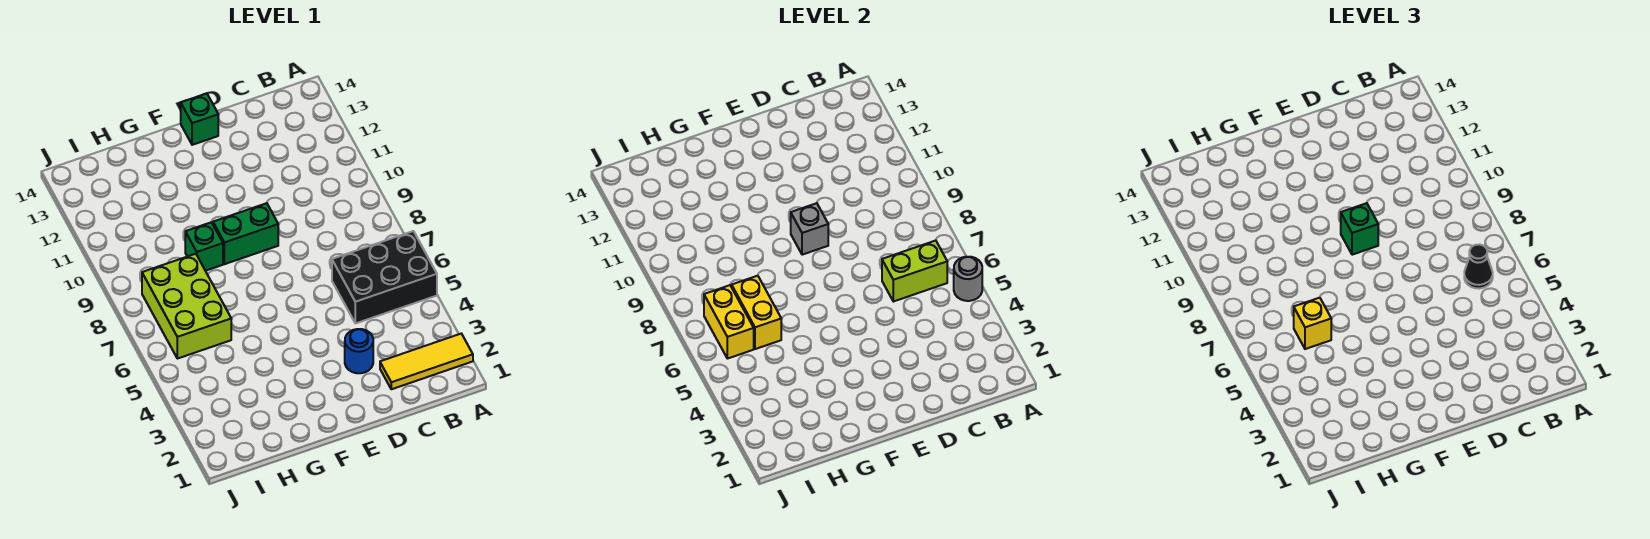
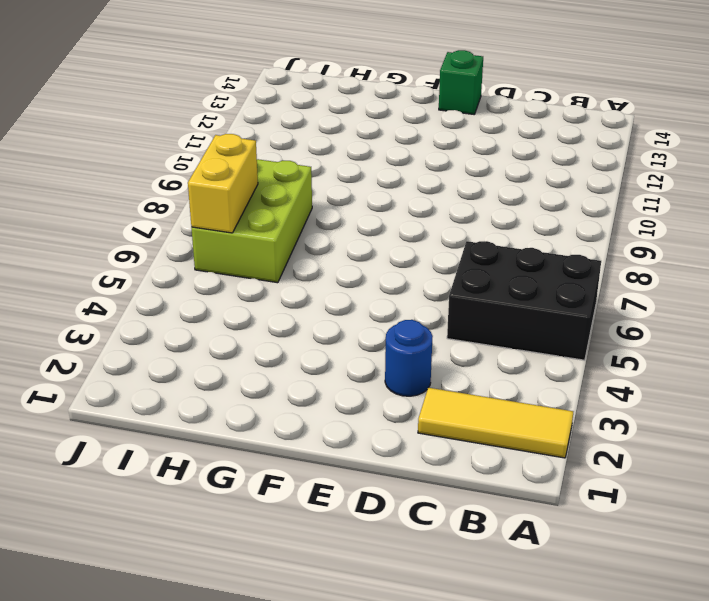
none -> green 1x2 brick [213,203,278,264]
none -> green 1x1 brick [185,222,223,271]
none -> grey 1x1 round brick [954,257,982,301]

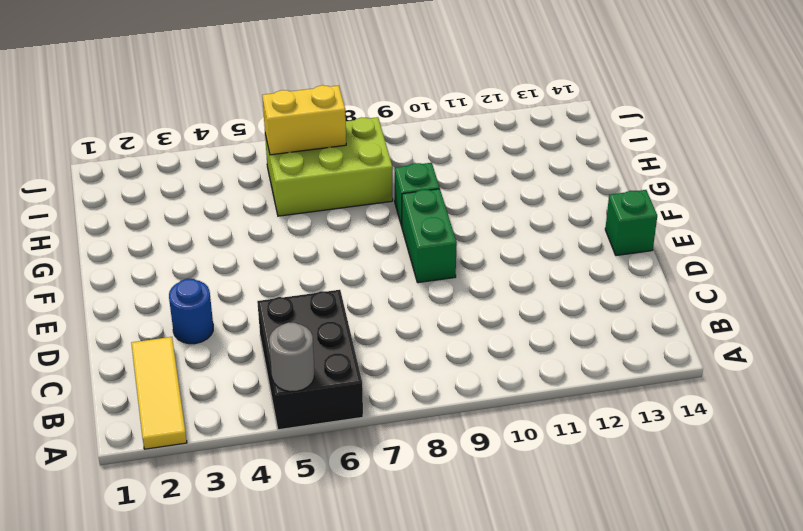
none -> lime 1x2 brick [882,241,947,302]
none -> grey 1x1 brick [791,203,828,255]
none -> yellow 1x2 brick [732,276,781,349]

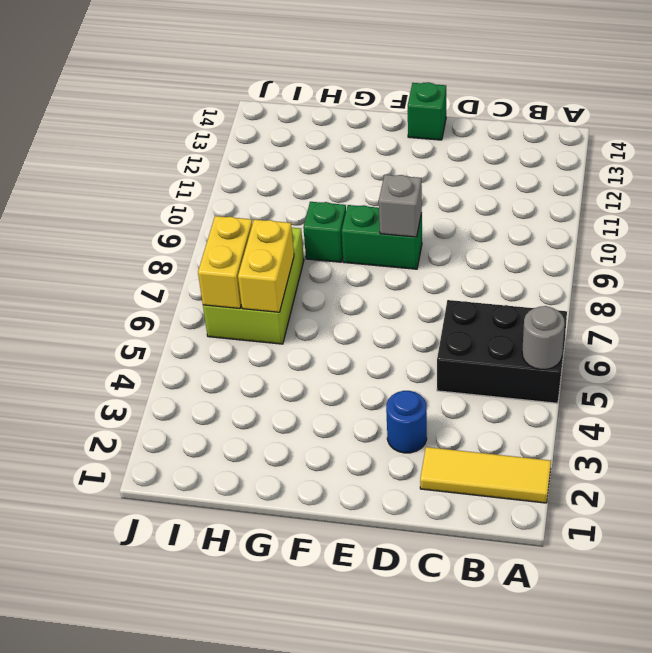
none -> lime 1x2 brick [882,241,947,302]
none -> black 1x1 cone [1464,244,1493,289]
none -> green 1x1 brick [1341,203,1378,255]

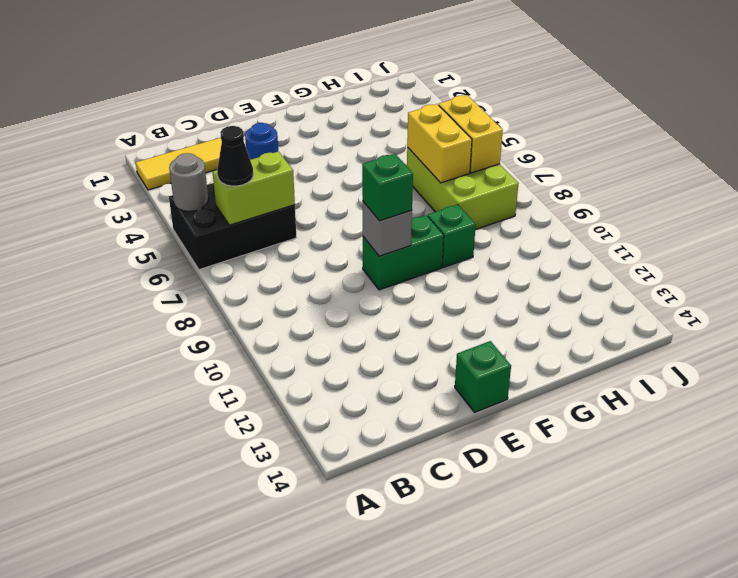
none -> yellow 1x1 brick [1294,298,1331,349]

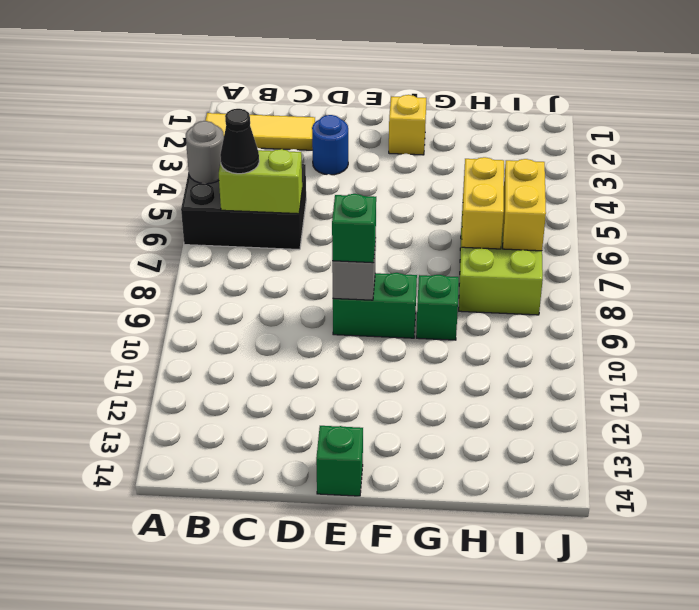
yellow 1x1 brick [389,95,426,155] -> yellow 1x1 brick moved to [1294,298,1331,349]

